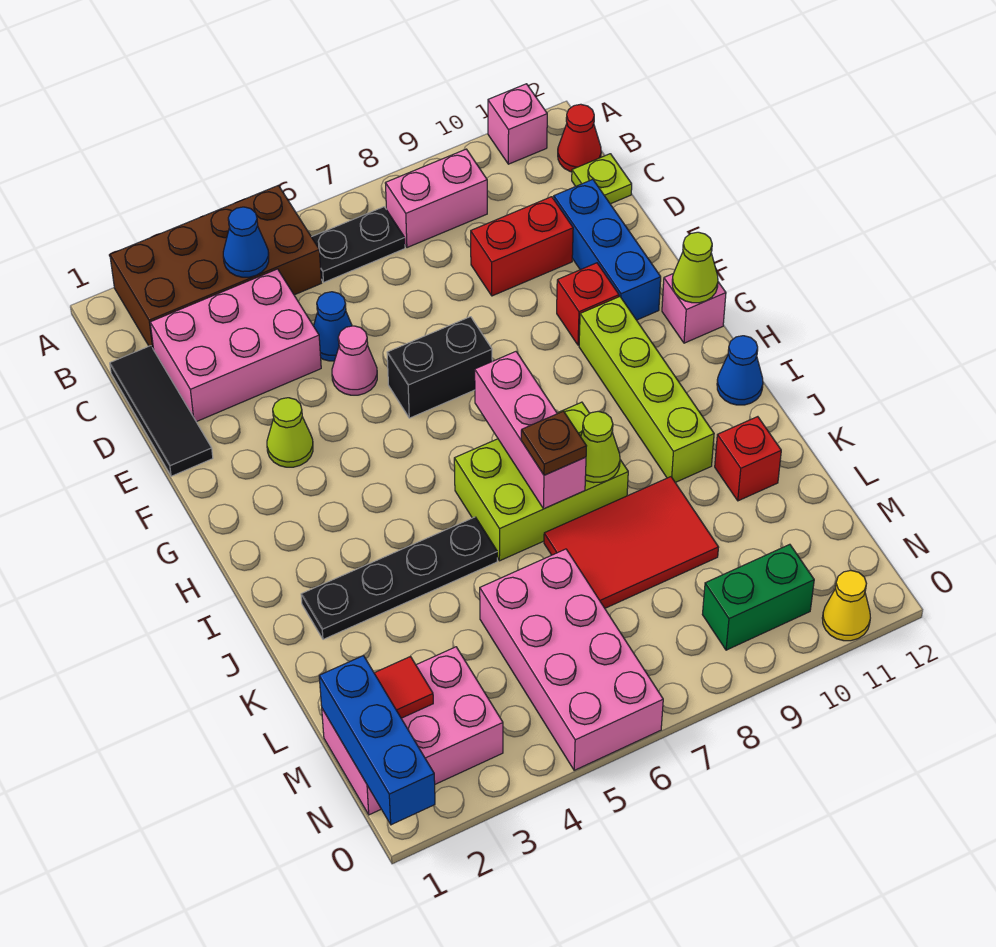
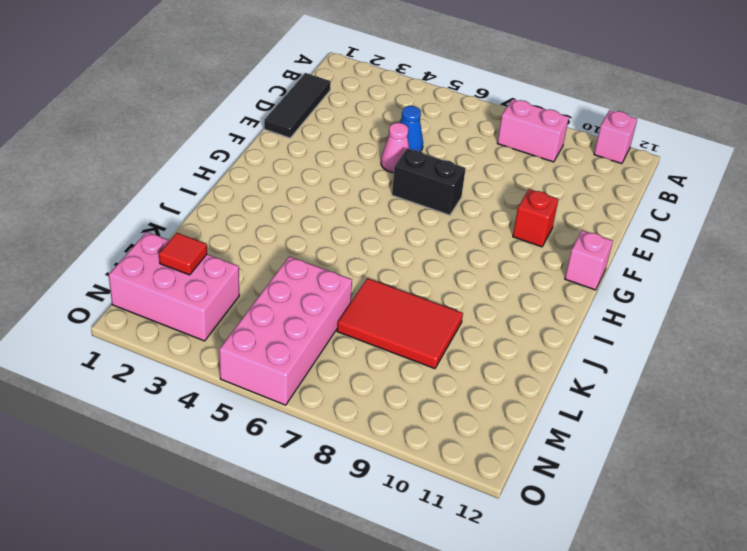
none -> brown 2x4 brick [110,185,321,350]
none -> black 1x2 plate [312,207,405,282]
none -> red 1x1 cone [558,104,601,172]
none -> pink 2x3 brick [150,269,321,422]

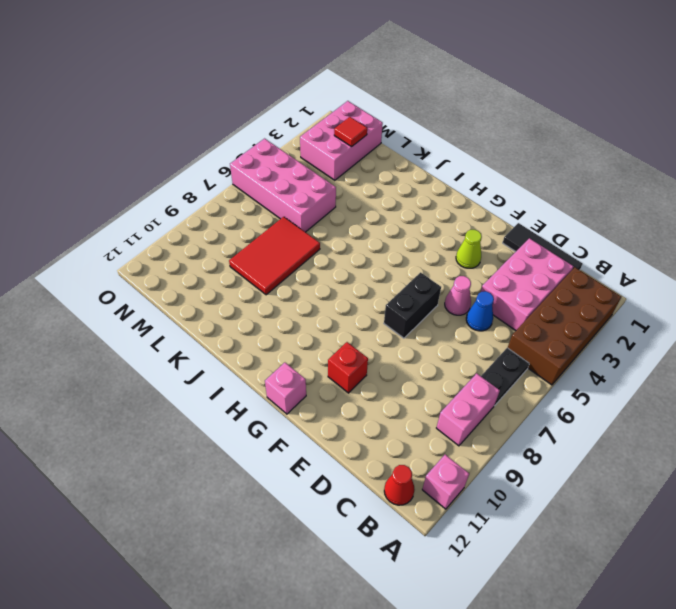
none -> lime 1x1 plate [572,154,632,204]
none -> red 1x2 brick [471,197,573,296]
none -> blue 1x3 brick [554,179,661,320]
none -> lime 1x4 brick [579,297,714,482]

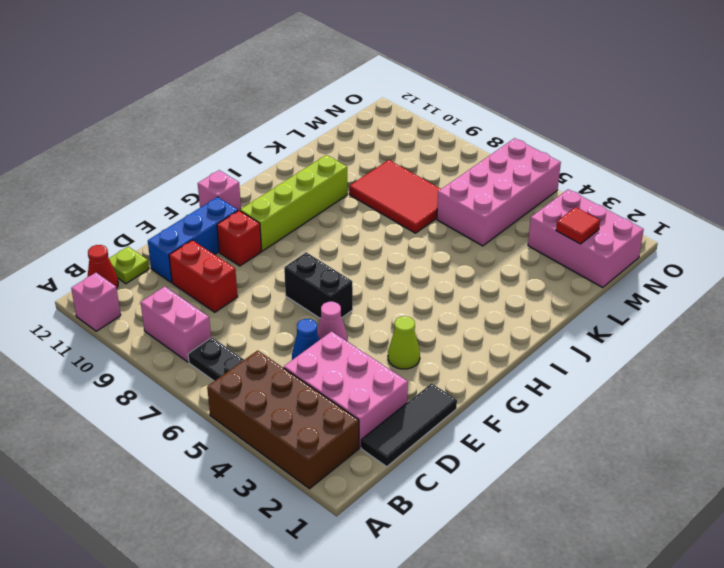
none -> lime 2x3 brick [454,402,628,561]
none -> blue 1x1 cone [717,336,763,405]
none -> black 1x4 plate [301,517,497,639]
none -> red 1x1 brick [715,417,781,501]

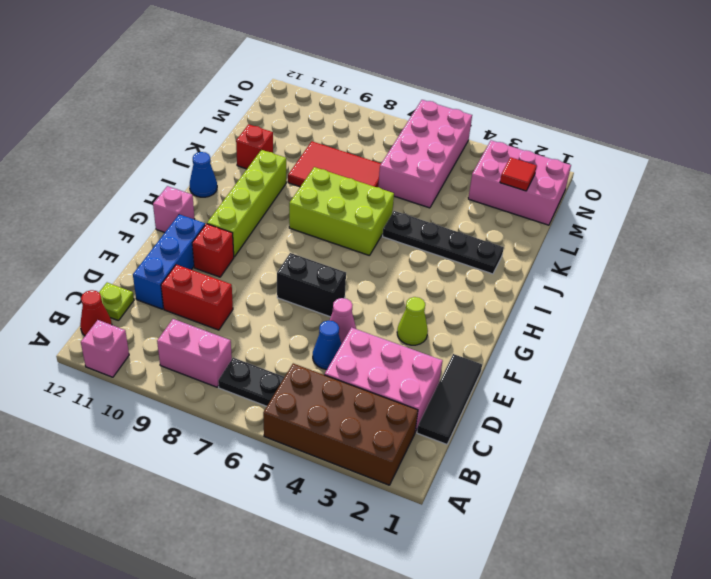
none -> green 1x2 brick [702,544,814,650]
none -> yellow 1x1 cone [822,571,870,641]
none -> blue 1x1 cone [223,207,269,277]
none -> lime 1x1 cone [672,232,718,303]

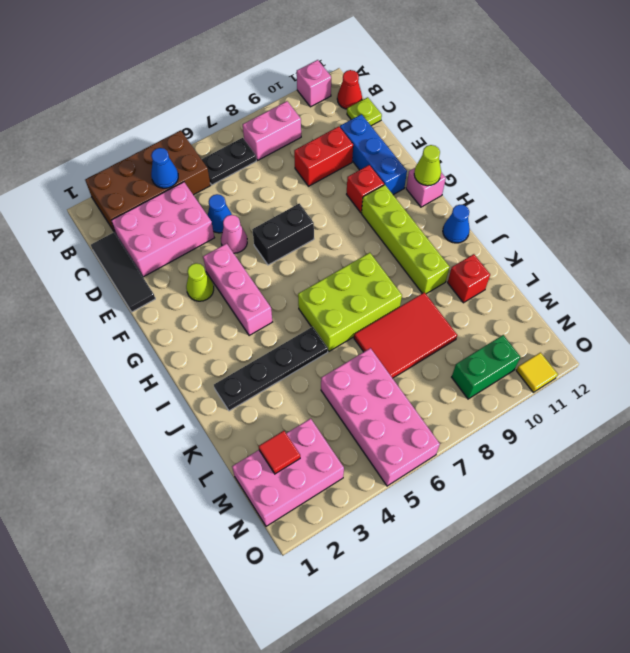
pink 1x3 brick [203,244,272,336] -> pink 1x3 brick moved to [475,352,586,509]
yellow 1x1 tile [516,353,558,392] -> yellow 1x1 cone [822,571,870,641]
none -> lime 1x1 cone [581,411,620,483]
none -> blue 1x3 brick [319,656,435,825]
none -> brown 1x1 plate [521,411,586,475]

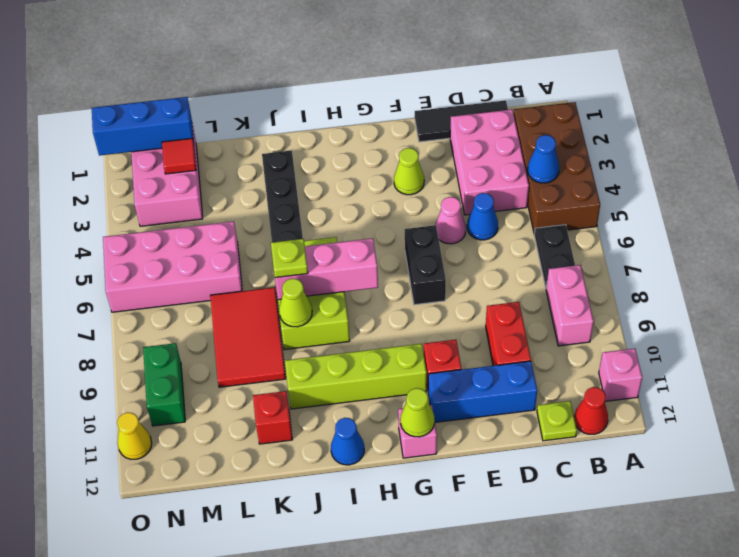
lime 1x1 plate [271,239,308,278] -> brown 1x1 plate [521,411,586,475]

